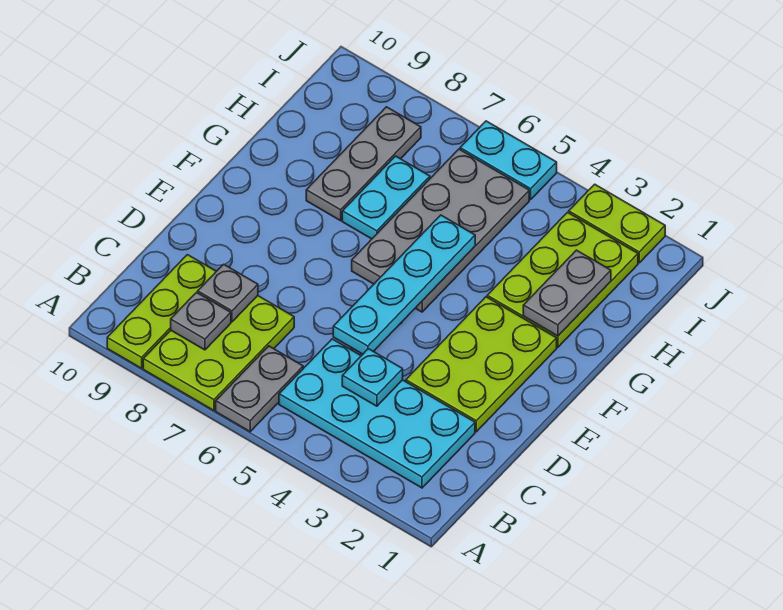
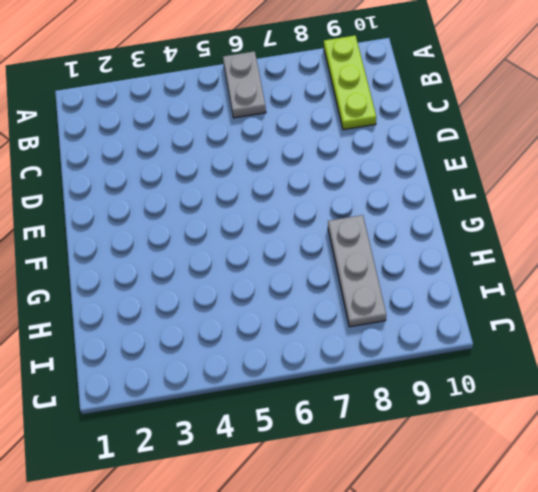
none -> lime 2x3 plate [143,296,294,410]
none -> cyan 2x4 plate [279,339,475,488]
none -> lime 2x3 plate [406,297,557,432]

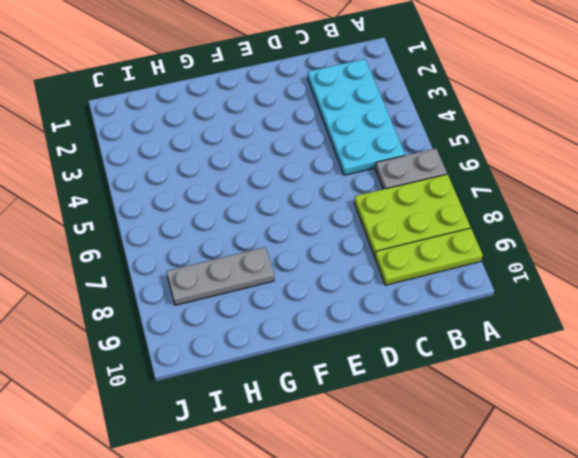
none -> lime 2x3 plate [406,297,557,432]
none -> grey 2x4 plate [352,149,529,312]
none -> lime 2x3 plate [487,213,638,347]

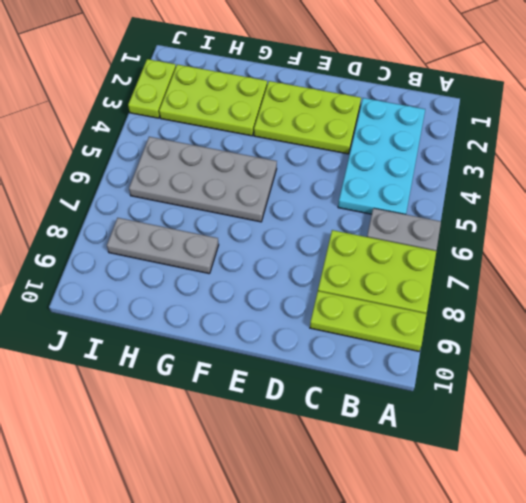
none -> cyan 1x2 plate [342,156,430,239]
none -> cyan 1x2 plate [460,121,557,199]
none -> grey 1x1 plate [171,293,231,350]

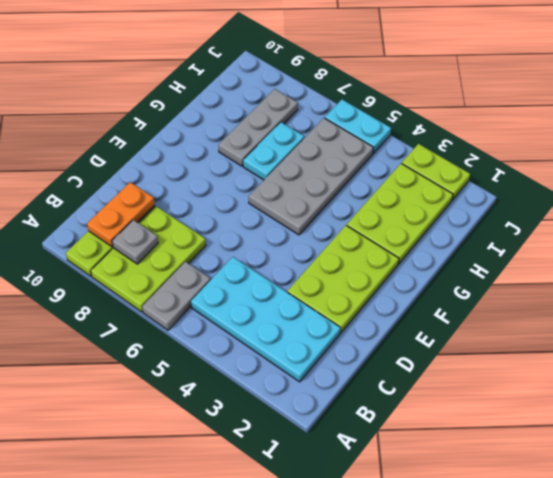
orange 1x2 plate [87,182,155,247] -> none
none -> cyan 1x1 plate [342,349,403,406]
none -> grey 1x1 plate [198,264,258,322]
none -> cyan 1x4 plate [333,215,475,354]

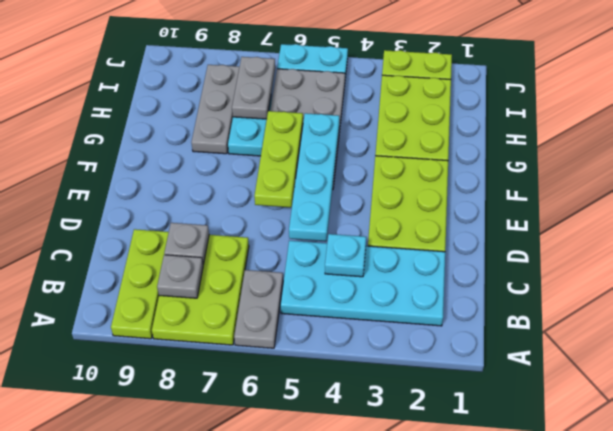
lime 1x3 plate [254,111,303,207] -> none
grey 1x2 plate [232,57,275,119] -> grey 1x2 plate moved to [523,250,611,336]

